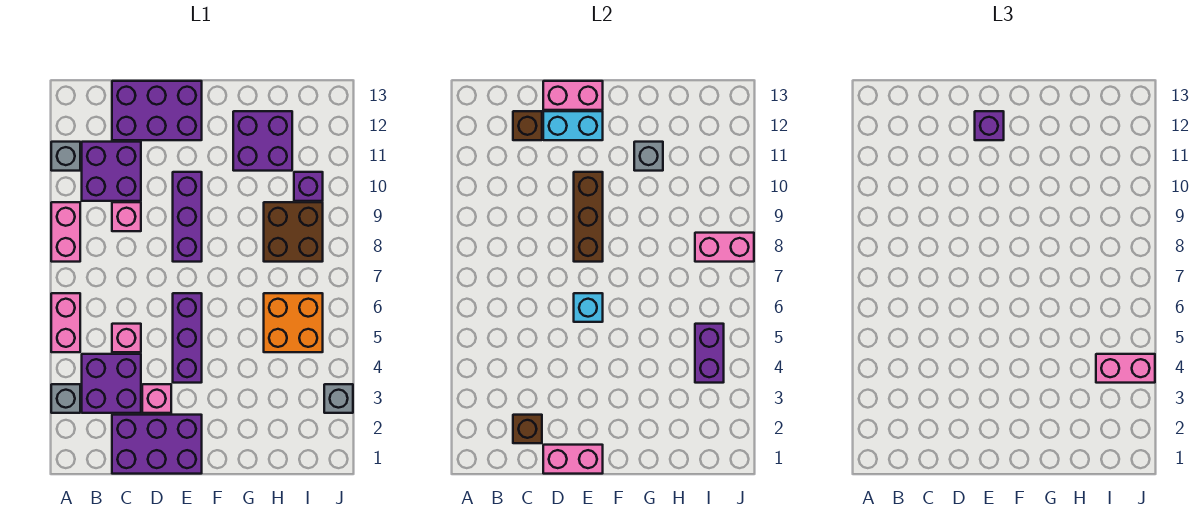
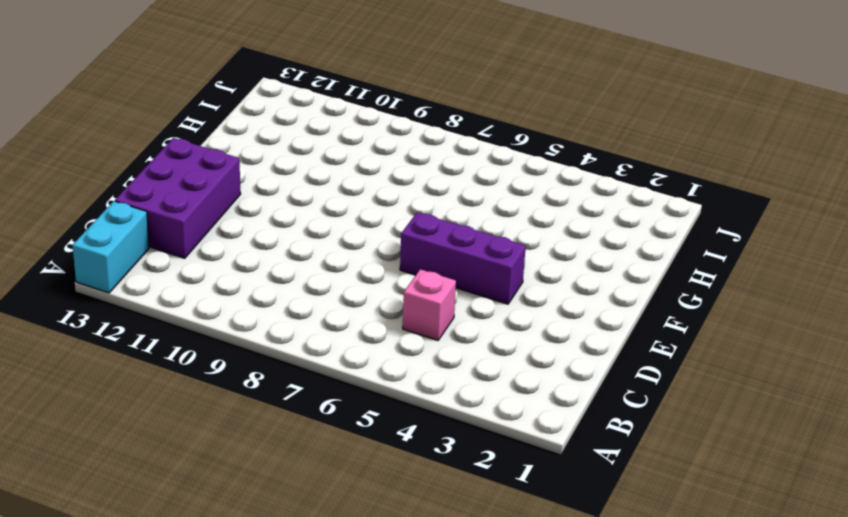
cyan 1x2 brick [73,201,149,293] -> cyan 1x2 brick moved to [543,111,603,140]
none -> grey 1x1 brick [51,384,80,413]
none -> pink 1x2 brick [51,293,80,352]
none -> pink 1x2 brick [51,202,80,262]
none -> grey 1x1 brick [51,142,80,171]

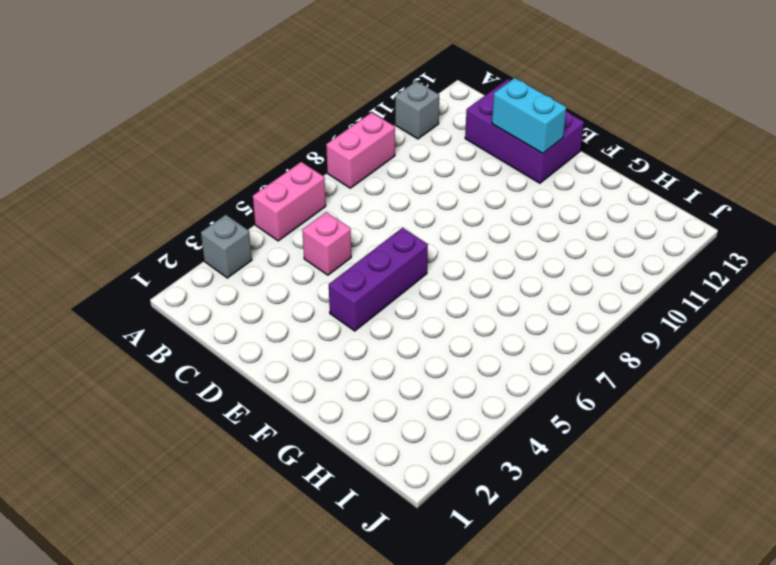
none -> purple 2x2 brick [82,354,141,413]
none -> purple 2x2 brick [82,142,141,201]
none -> purple 2x3 brick [112,415,202,474]
none -> pink 1x1 brick [112,202,141,231]

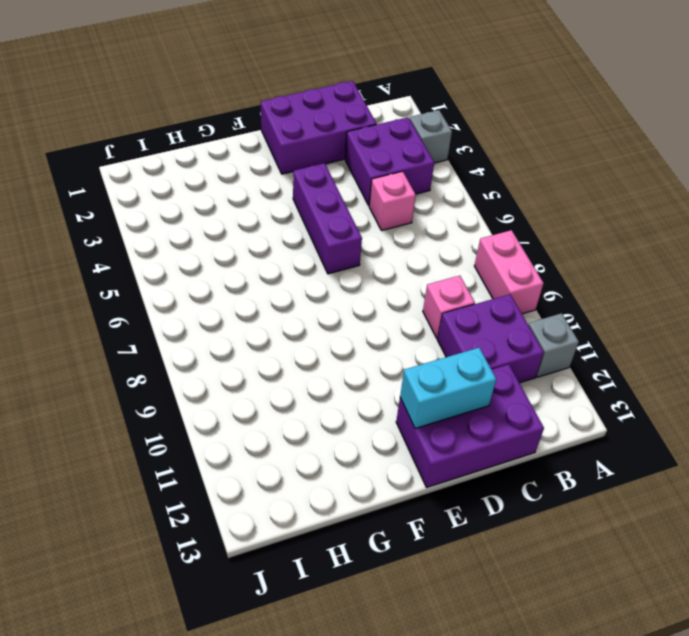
none -> pink 1x2 brick [51,293,80,352]
none -> pink 1x1 brick [142,384,171,413]
none -> purple 1x3 brick [173,172,202,262]
none -> purple 2x2 brick [233,111,292,171]

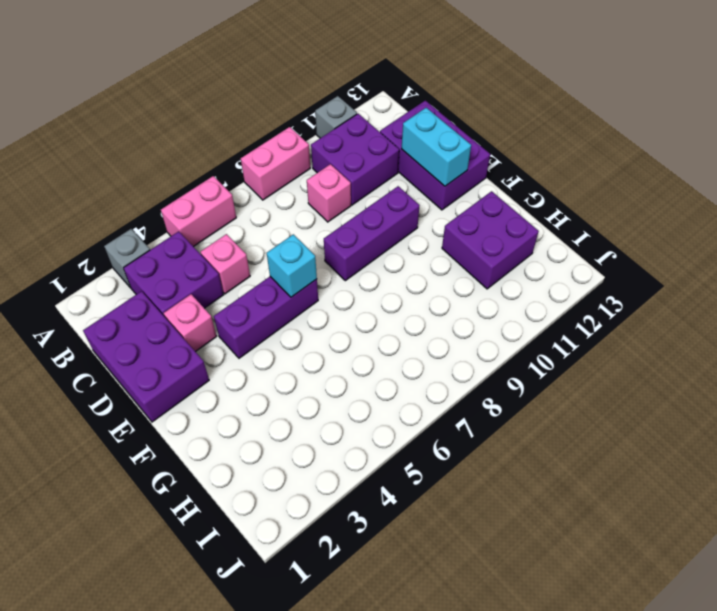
none -> orange 2x2 brick [264,293,323,352]
none -> brown 2x2 brick [264,202,323,262]
none -> purple 1x1 brick [294,172,323,201]
none -> grey 1x1 brick [324,384,353,413]

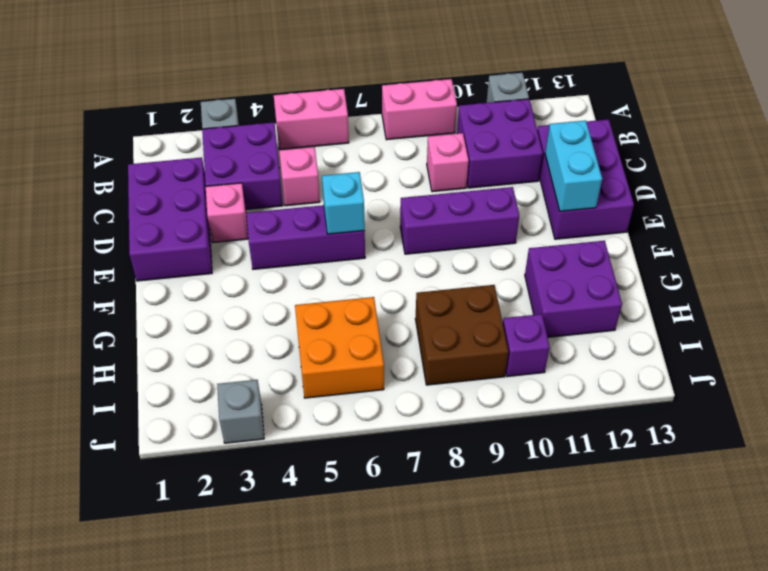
none -> brown 1x1 brick [513,415,542,443]
none -> brown 1x1 brick [513,111,542,140]
none -> pink 1x2 brick [543,445,603,474]
none -> pink 1x2 brick [543,81,603,110]

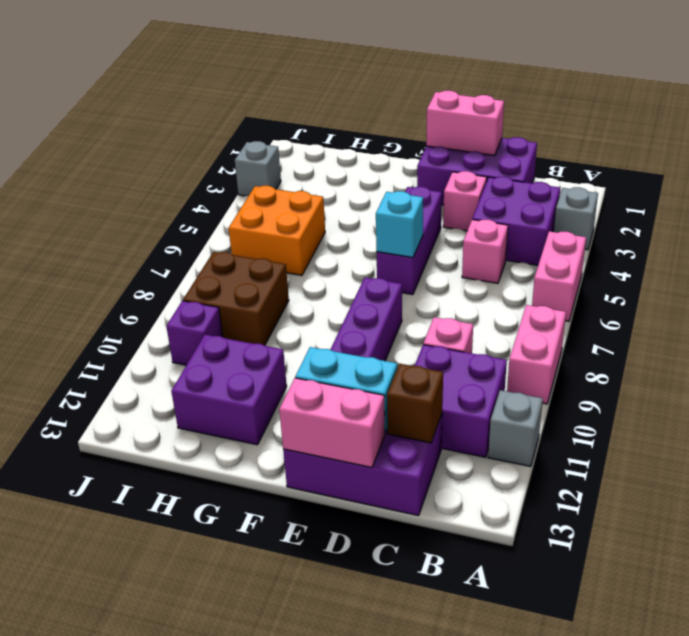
none -> brown 1x1 brick [513,415,542,443]
none -> brown 1x3 brick [574,172,603,262]
none -> grey 1x1 brick [634,142,663,171]
none -> purple 1x2 brick [695,324,724,383]

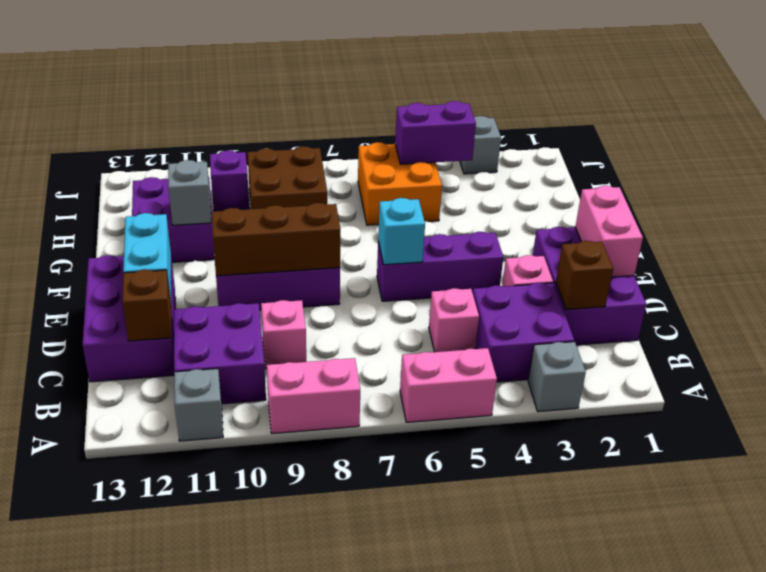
none -> pink 1x2 brick [543,81,603,110]
none -> pink 1x2 brick [695,233,754,262]
none -> purple 1x1 brick [975,111,1004,140]
none -> pink 1x2 brick [1096,354,1155,383]

